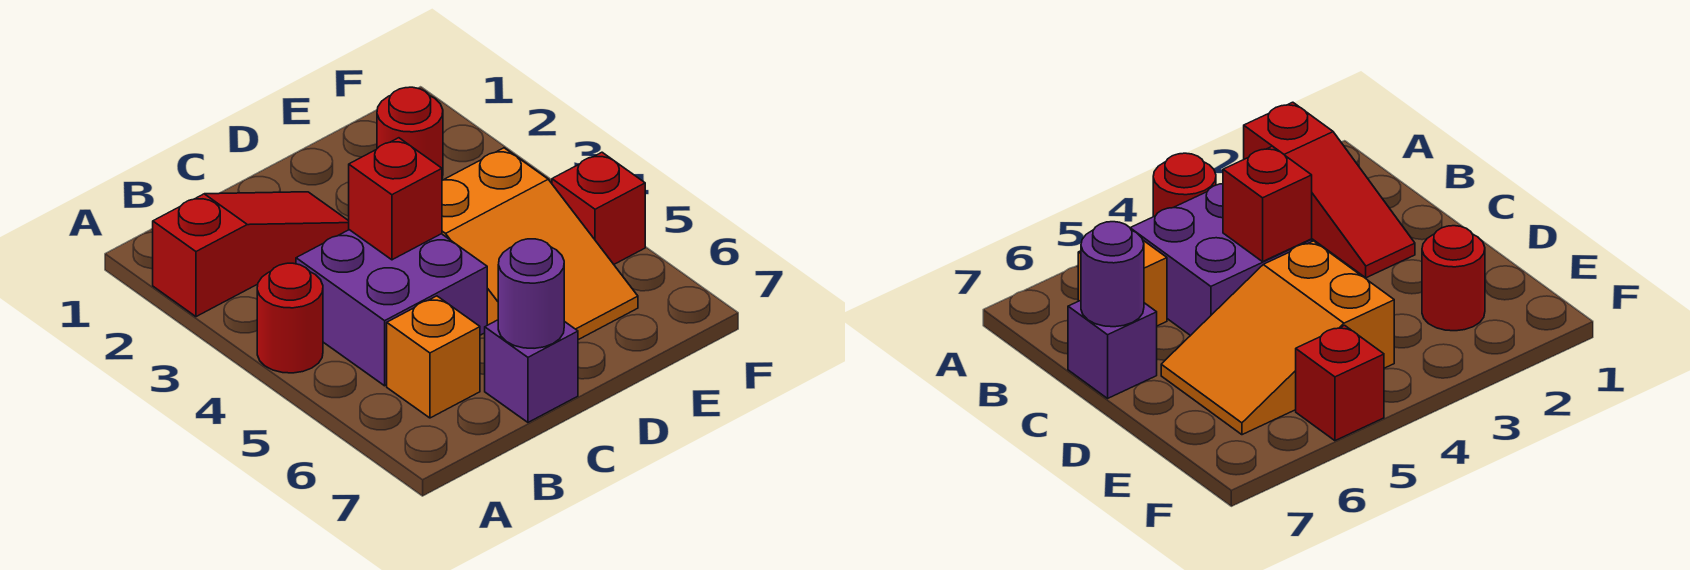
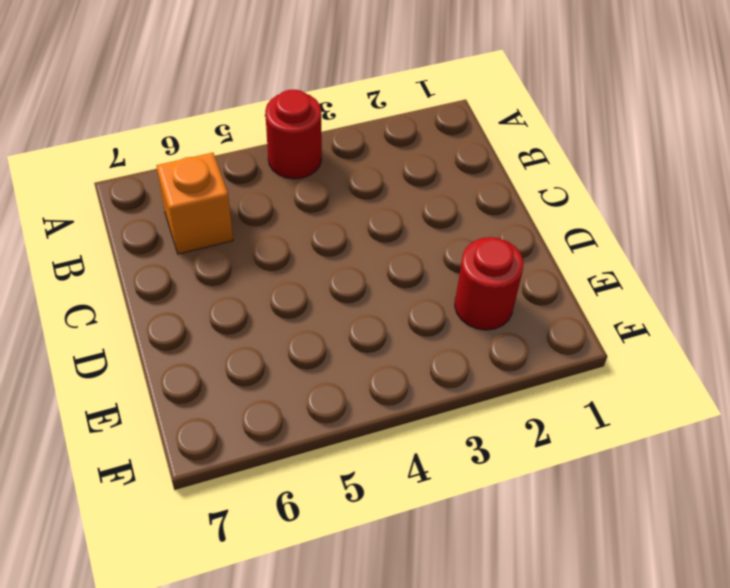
none -> red 1x3 slope [153,192,349,317]
none -> purple 2x2 brick [296,230,487,386]

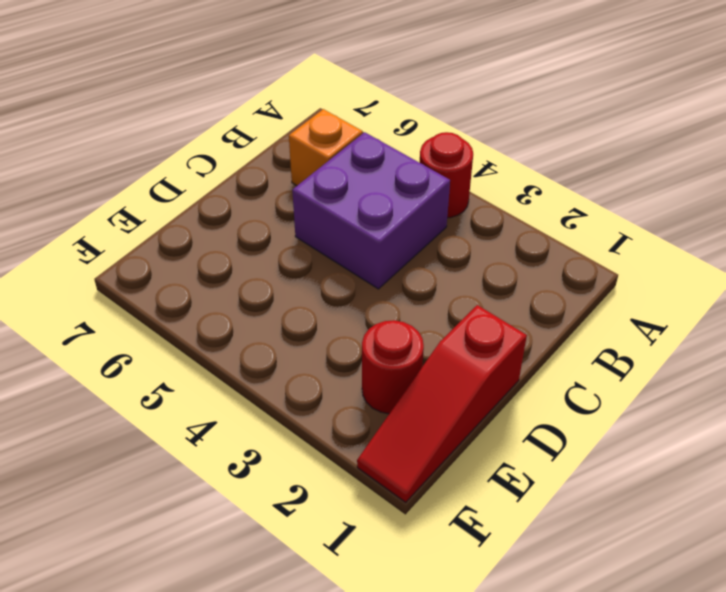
red 1x3 slope [357,305,527,502] -> red 1x3 slope moved to [153,192,349,317]
none -> purple 1x1 brick [485,320,578,422]
none -> orange 2x3 slope [442,148,638,340]

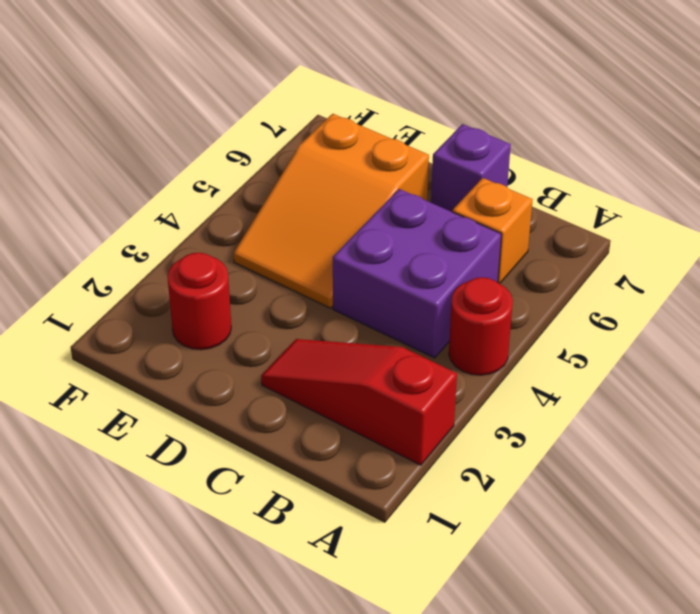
orange 2x3 slope [233,114,429,308] -> orange 2x3 slope turned to [442,148,638,340]
none -> red 1x1 brick [552,152,645,264]
none -> red 1x1 brick [349,138,442,260]

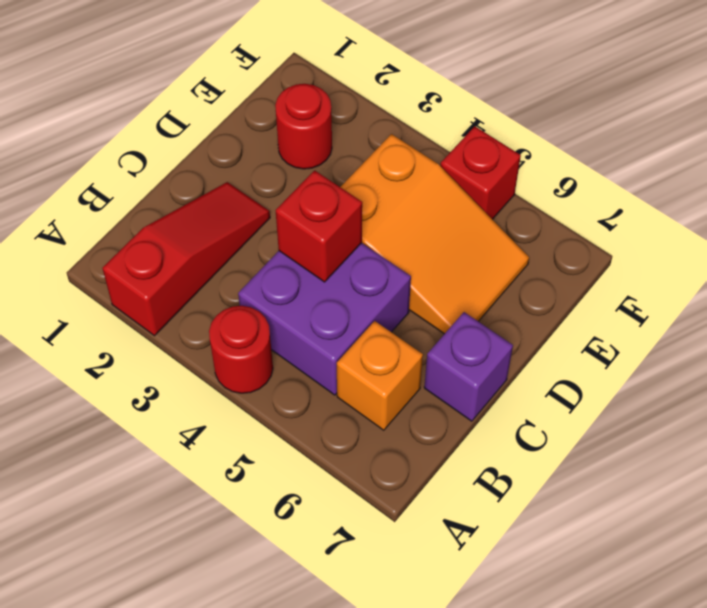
none -> purple 1x1 round brick [498,239,564,348]

